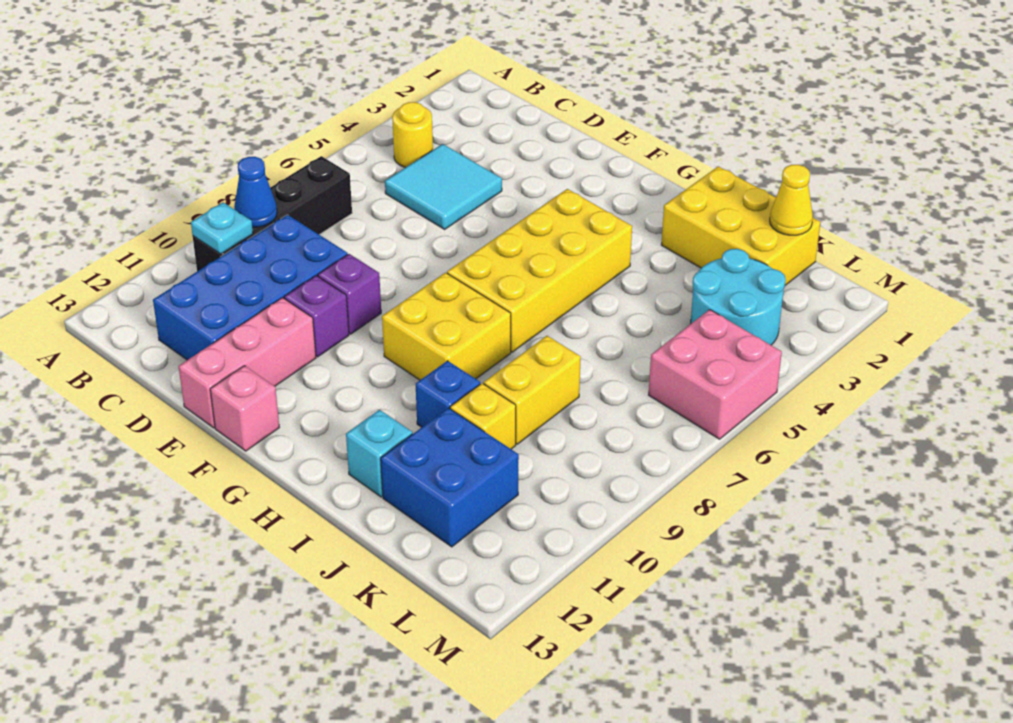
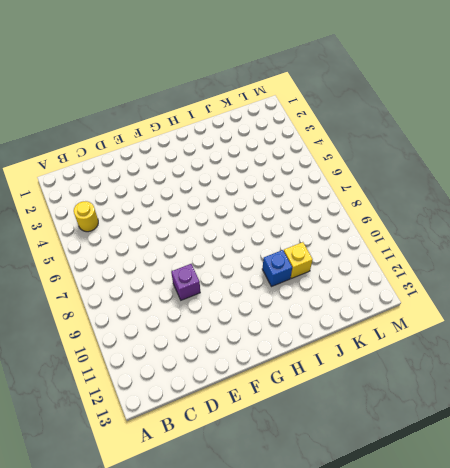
none -> black 1x4 brick [193,156,352,271]
none -> cyan 2x2 tile [385,144,502,229]
none -> blue 2x4 brick [153,215,348,360]

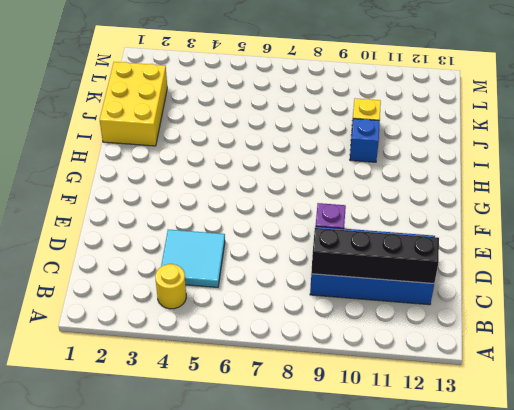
black 1x4 brick [311,228,439,284] -> black 1x4 brick moved to [193,156,352,271]
none -> purple 1x1 brick [284,276,349,357]
none -> pink 1x3 brick [179,298,316,428]
none -> pink 1x1 brick [210,366,279,451]

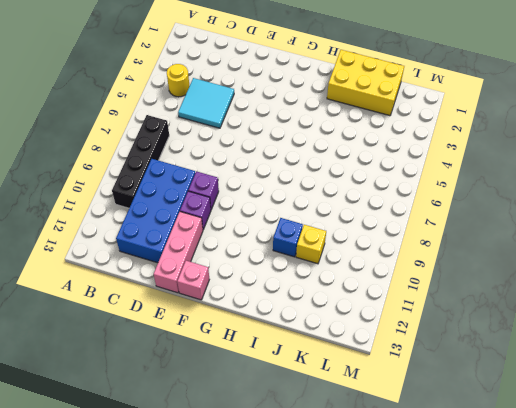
none -> yellow 2x4 brick [447,189,632,352]
none -> yellow 2x2 brick [382,273,511,380]
none -> cyan 1x1 brick [346,410,413,497]

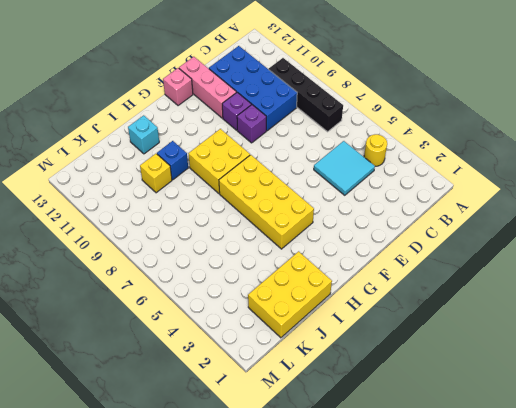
none -> yellow 1x2 brick [484,336,581,444]
none -> blue 2x2 brick [381,408,519,547]
none -> cyan 2x2 round brick [691,249,786,345]

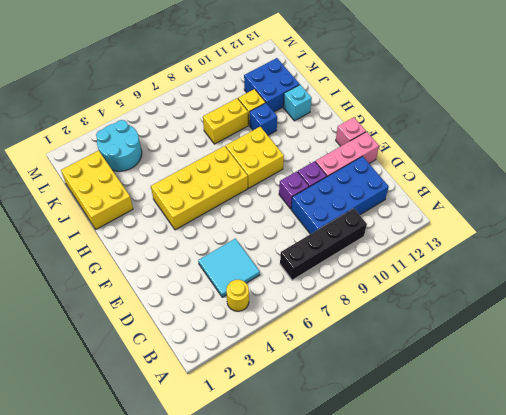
none -> pink 2x2 brick [649,310,782,439]
none -> blue 1x1 cone [234,157,277,227]
none -> cyan 1x1 plate [191,202,253,254]

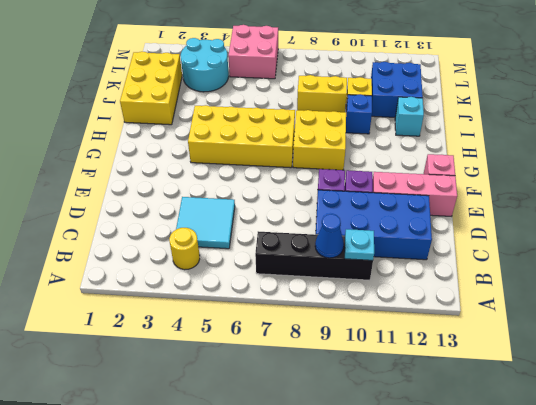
none -> yellow 1x1 cone [770,165,813,235]

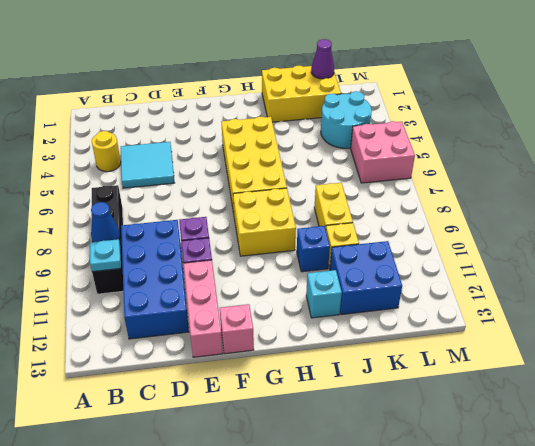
purple 1x1 cone [311,39,334,79] -> yellow 1x1 cone [770,165,813,235]

